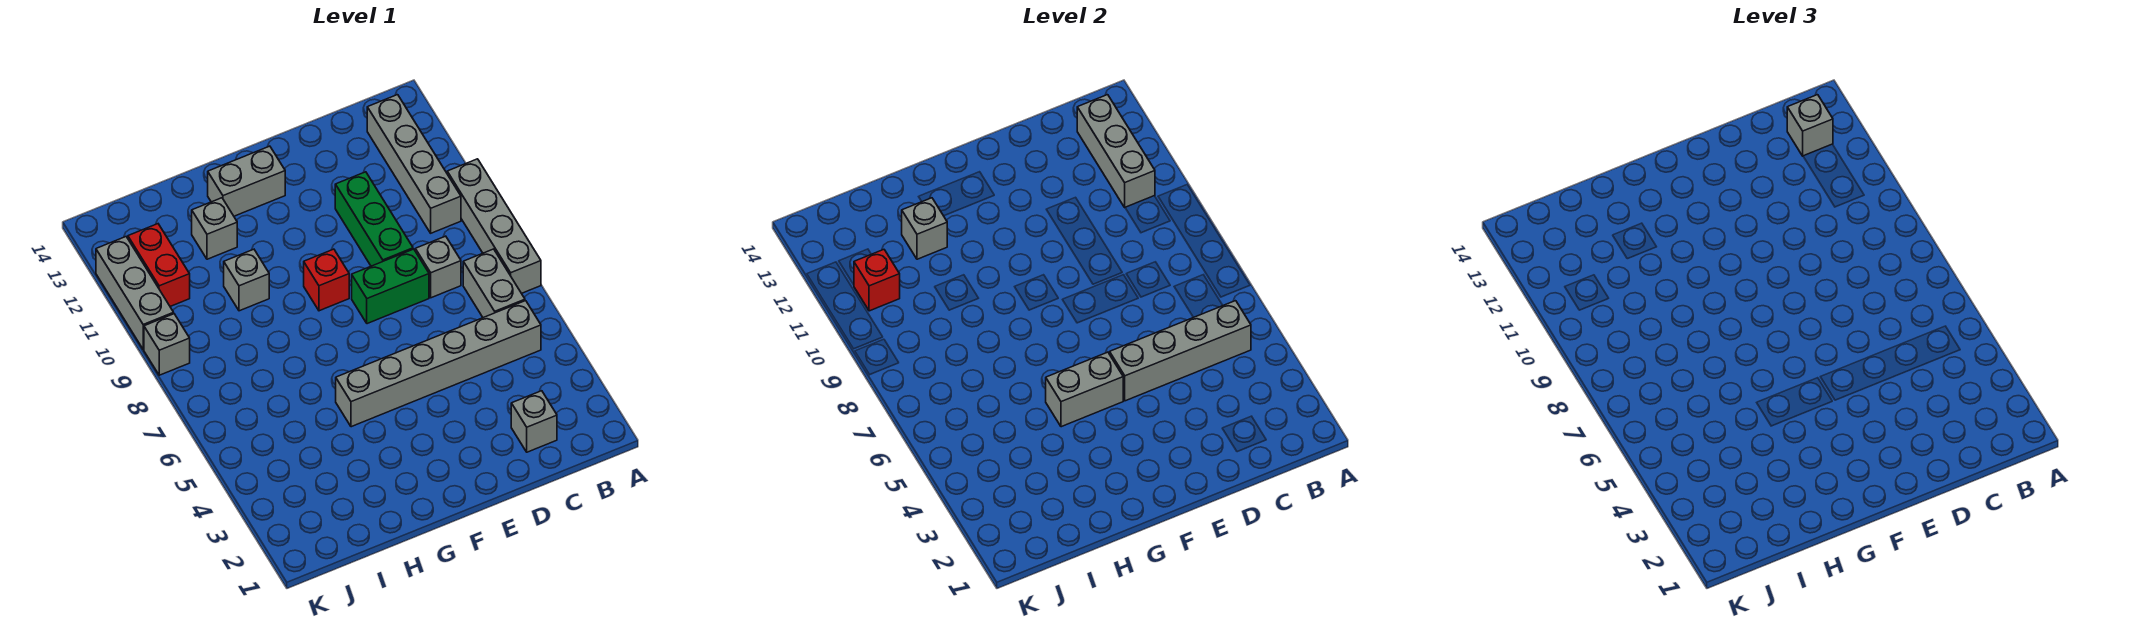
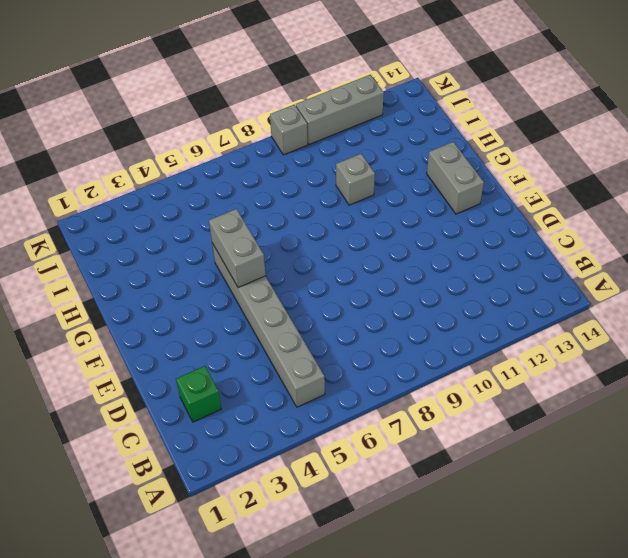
green 1x1 brick [176,366,221,422] -> grey 1x1 brick [511,391,557,452]
none -> grey 1x4 brick [447,159,541,293]
none -> grey 1x2 brick [463,249,525,318]
none -> grey 1x4 brick [367,95,461,233]

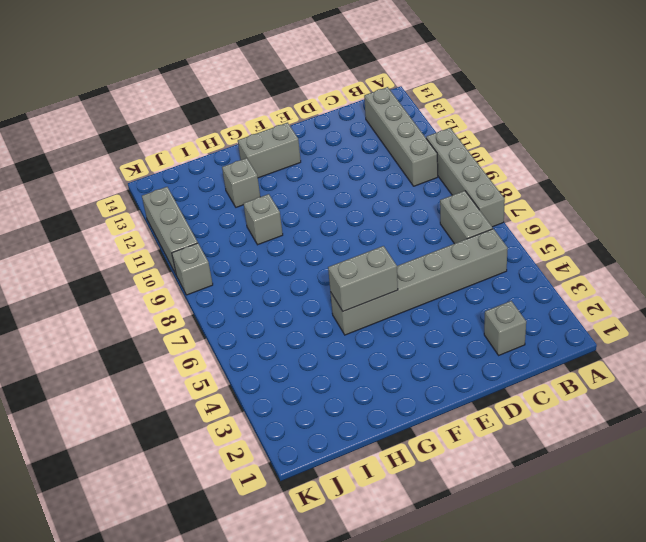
none -> grey 1x1 brick [415,236,461,298]
none -> green 1x2 brick [352,249,429,324]
none -> green 1x3 brick [335,172,413,266]

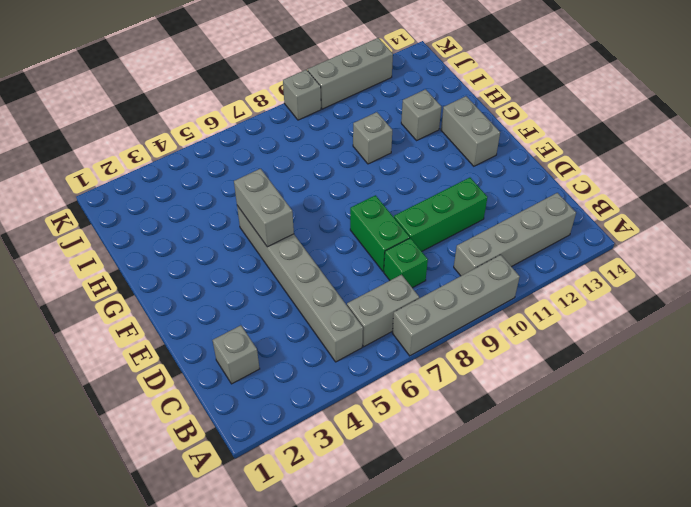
green 1x1 brick [384,238,428,288] -> grey 1x1 brick [415,236,461,298]
none -> red 1x1 brick [304,249,349,311]
none -> red 1x2 brick [128,224,190,306]
none -> grey 1x4 brick [1110,301,1251,401]

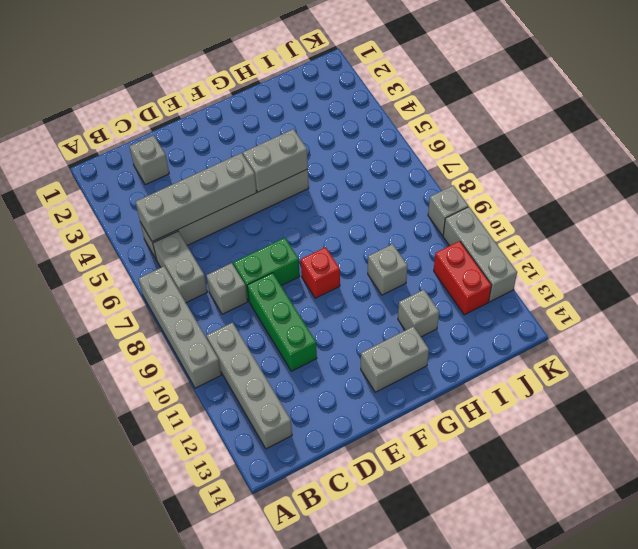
none -> grey 1x3 brick [1077,95,1155,207]
none -> grey 1x1 brick [902,198,947,259]
none -> red 1x1 brick [854,250,900,311]

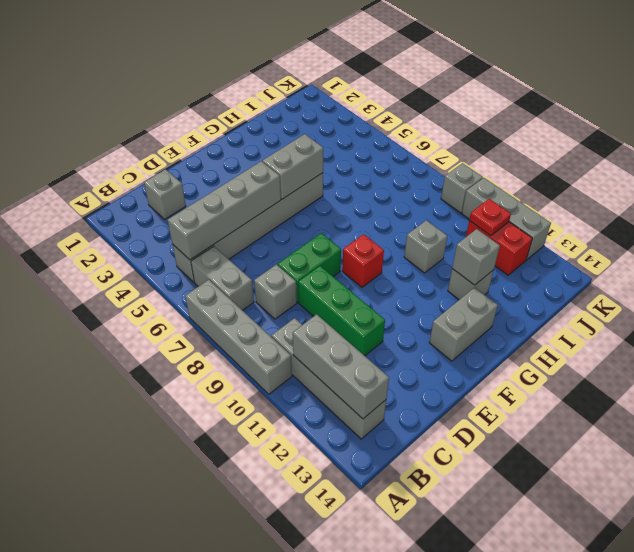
red 1x1 plate [469,199,511,236] -> red 1x1 brick [854,250,900,311]
none -> grey 1x1 brick [1787,95,1833,156]

